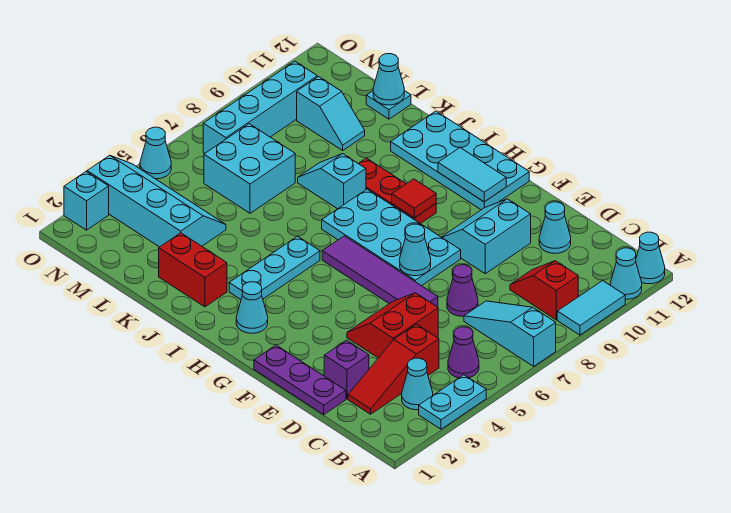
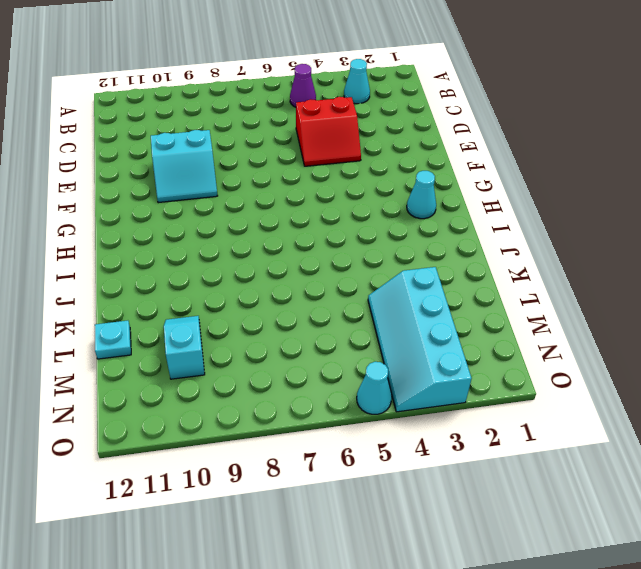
none -> cyan 1x2 plate [419,375,486,429]
none -> cyan 1x3 slope [464,301,556,366]
none -> cyan 1x2 tile [557,281,625,335]
none -> cyan 1x1 cone [610,248,642,299]

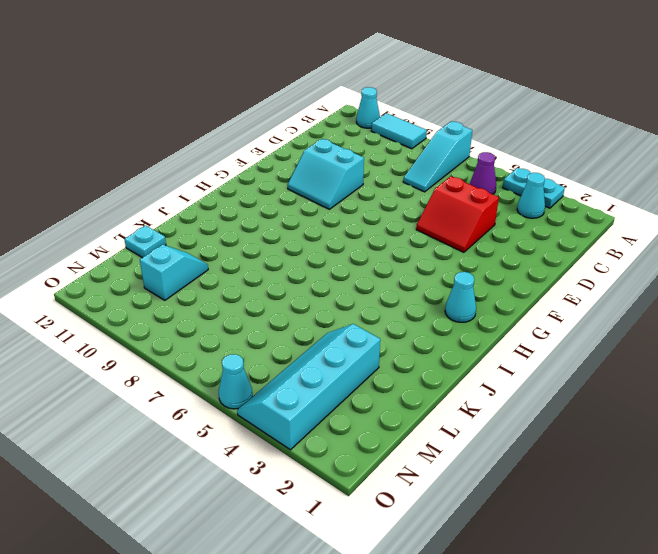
none -> cyan 1x1 cone [636,232,665,284]
none -> red 1x2 slope [510,261,578,320]
none -> red 1x3 slope [348,324,439,414]
none -> purple 1x3 plate [254,345,346,415]

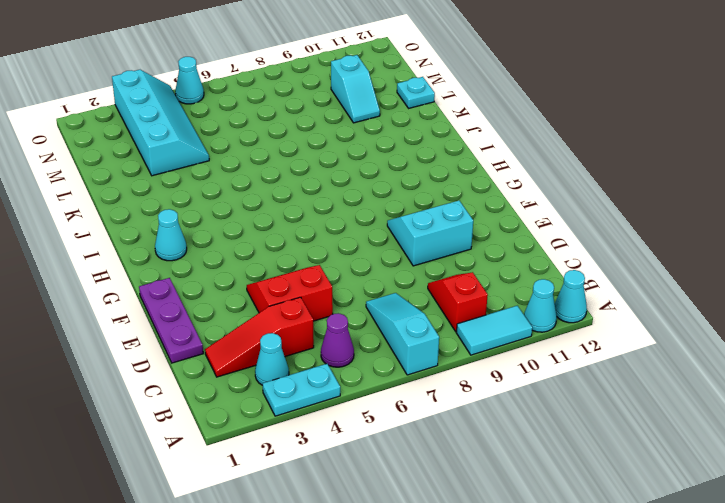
none -> purple 1x1 brick [324,340,369,399]
none -> purple 1x1 cone [447,265,478,316]
none -> cyan 1x1 cone [539,202,571,253]
none -> purple 1x4 tile [322,236,438,306]

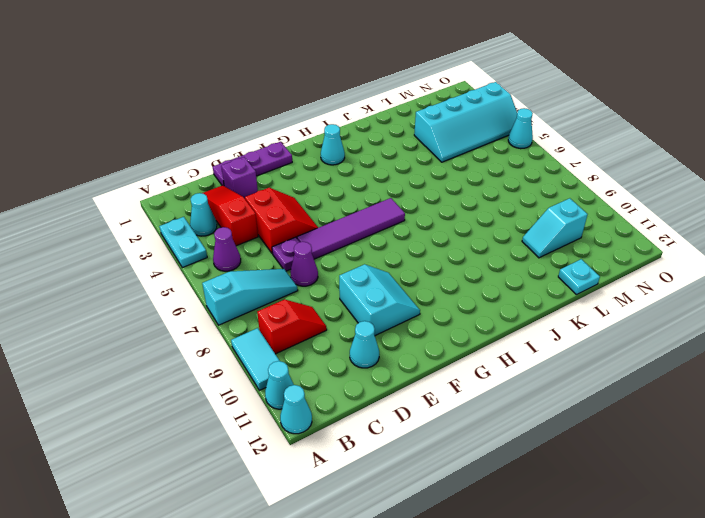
purple 1x1 plate [272,237,299,271] -> none
none -> cyan 2x4 plate [322,189,461,286]
none -> cyan 2x4 plate [391,111,529,210]
none -> red 1x3 plate [359,158,436,224]
none -> cyan 1x3 plate [229,236,320,299]

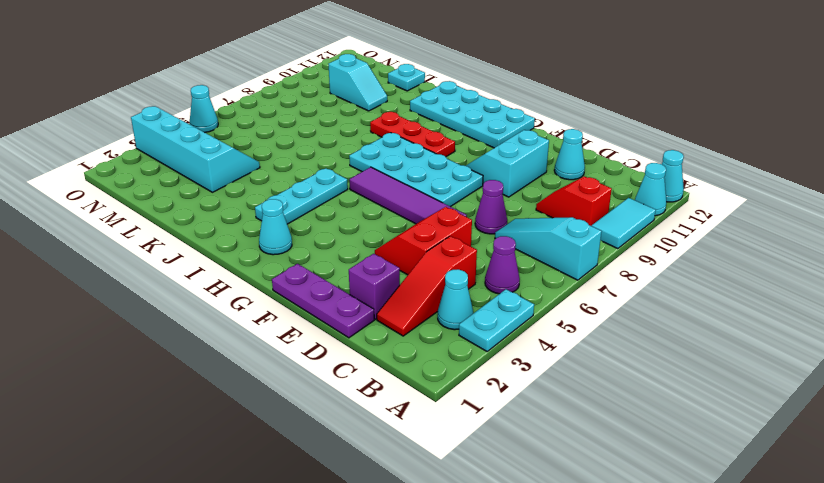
none -> red 1x2 brick [159,233,227,307]
none -> cyan 1x2 slope [298,154,366,209]
none -> cyan 2x2 brick [204,124,295,213]
none -> cyan 1x4 brick [203,61,317,153]

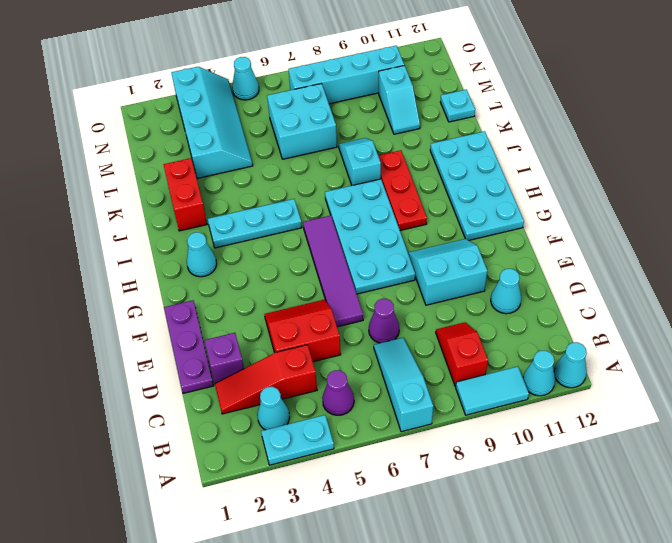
none -> cyan 1x1 brick [64,172,109,230]
none -> cyan 1x1 cone [400,224,431,276]
none -> cyan 1x2 tile [438,148,506,202]
none -> red 1x1 tile [392,179,436,218]

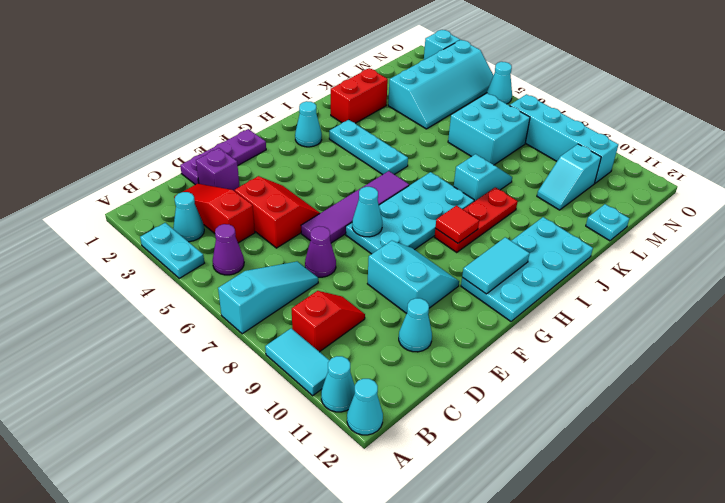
none -> cyan 1x1 cone [373,54,404,105]

